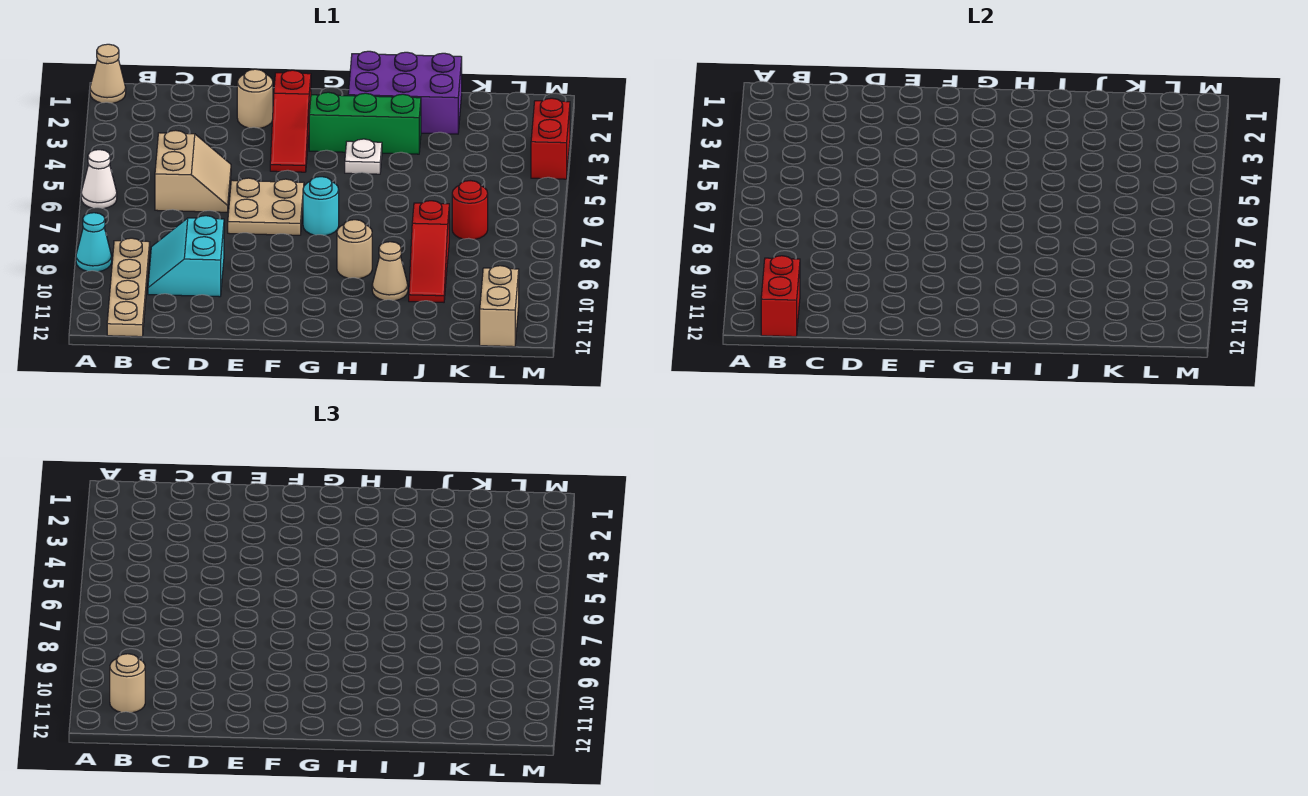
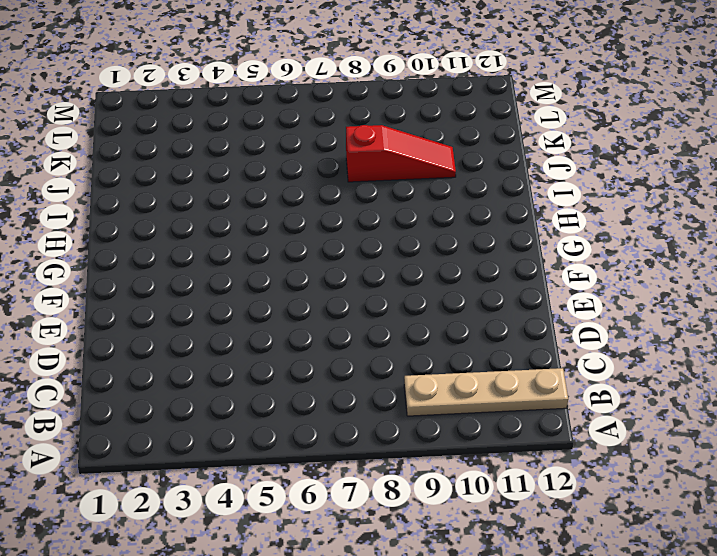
none -> tan 1x1 cone [90,44,126,103]
none -> white 1x1 cone [81,150,117,209]
none -> cyan 1x1 cone [76,213,112,272]

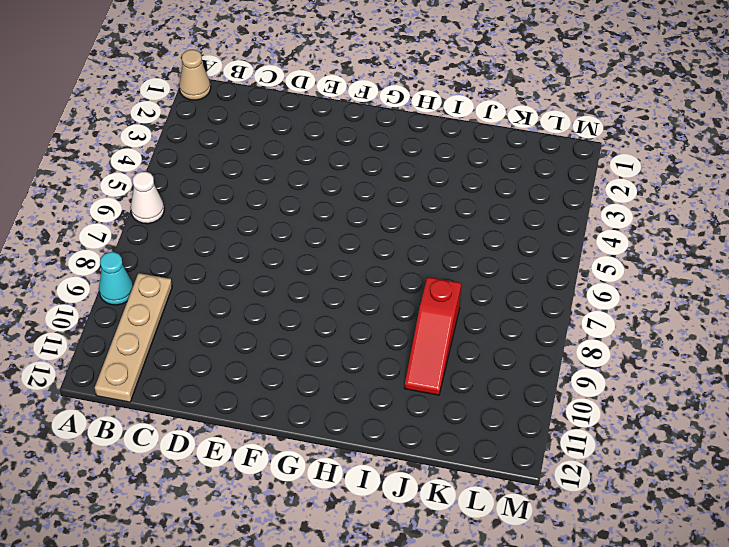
none -> tan 2x2 slope [155,130,231,212]
none -> cyan 2x2 slope [148,216,224,297]
none -> tan 1x1 round brick [237,69,273,128]

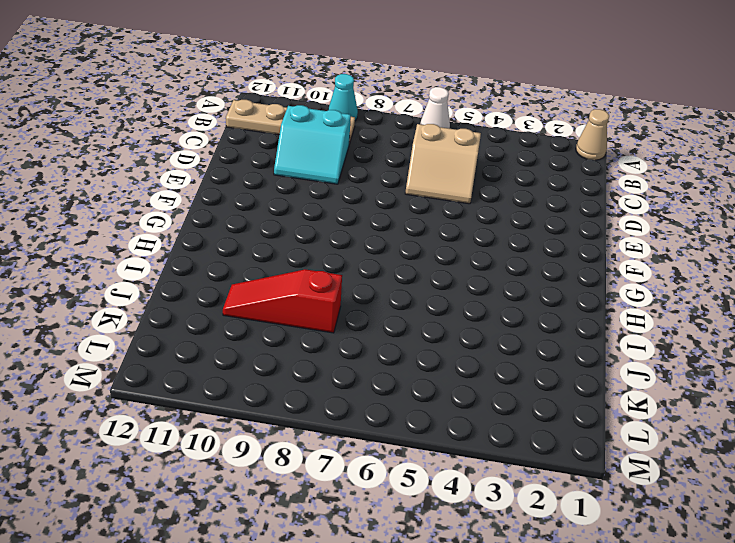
cyan 2x2 slope [274,105,351,184] -> cyan 2x2 slope turned to [148,216,224,297]
none -> tan 1x1 round brick [237,69,273,128]
none -> tan 2x2 plate [228,178,304,235]
none -> red 1x3 slope [270,70,311,172]

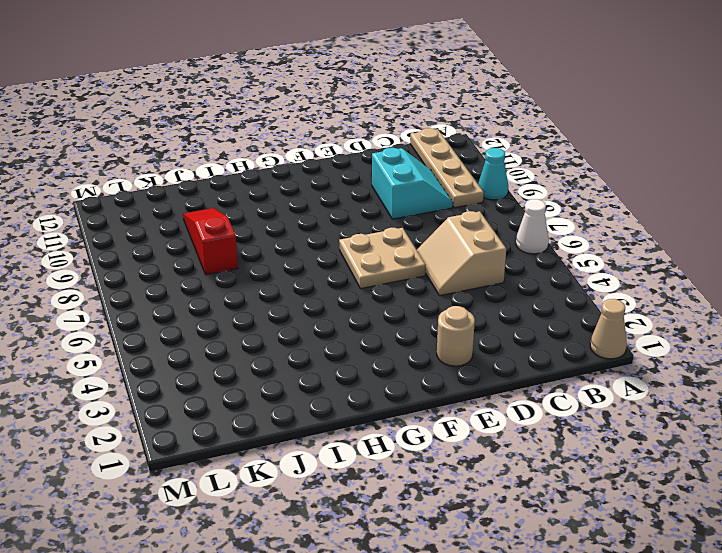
none -> red 1x3 slope [270,70,311,172]
none -> green 1x3 brick [309,92,421,154]
none -> cyan 1x1 round brick [303,177,339,236]

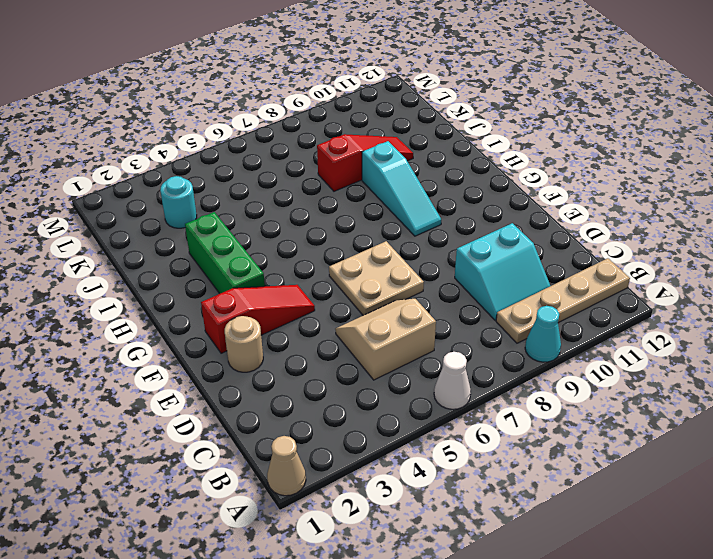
cyan 1x3 slope [362,141,441,236] -> tan 1x1 round brick [337,220,372,279]
cyan 1x1 round brick [160,176,197,228] -> cyan 1x1 round brick moved to [303,177,339,236]
none -> purple 2x3 brick [348,51,462,134]
none -> white 1x1 plate [345,139,382,174]
none -> tan 1x1 cone [372,242,408,301]

